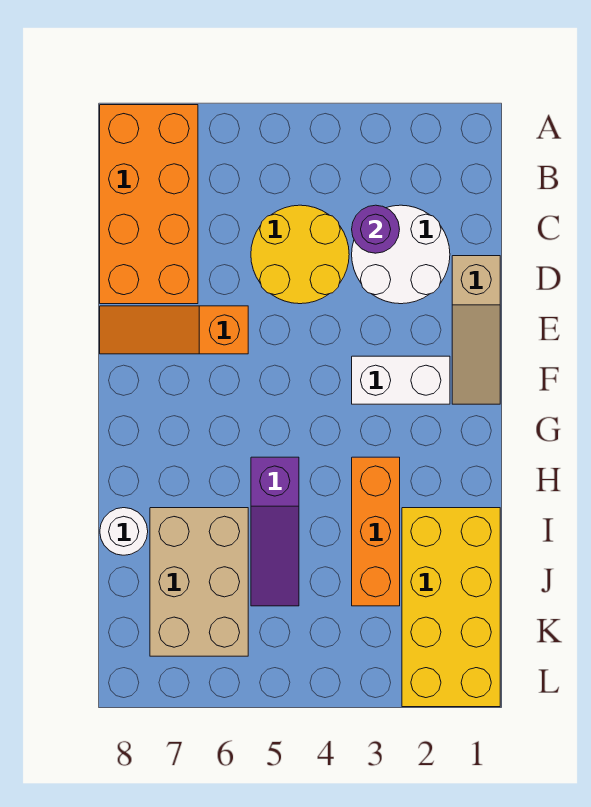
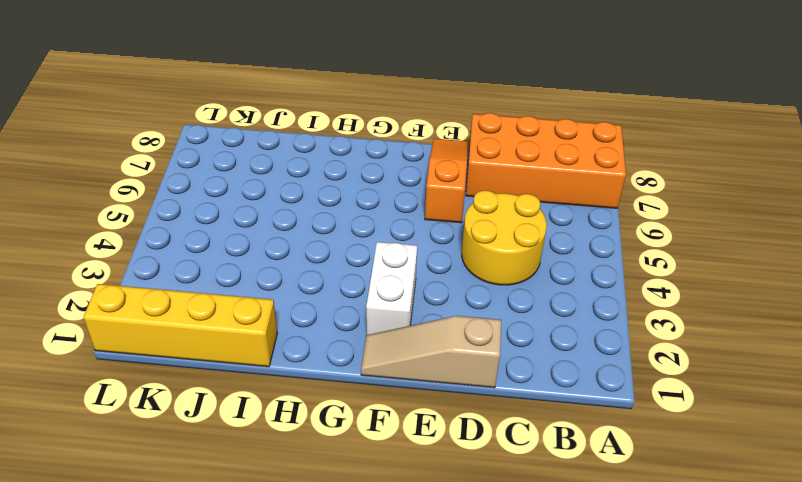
yellow 1x4 brick [83,284,277,367] -> yellow 2x4 brick [402,508,500,707]
none -> white 2x2 round brick [352,205,450,304]
none -> orange 1x3 brick [352,457,400,606]
none -> purple 1x3 slope [251,457,299,606]

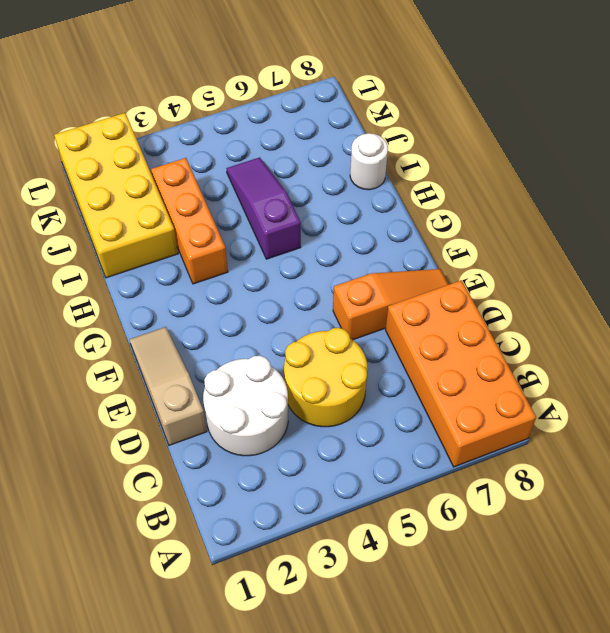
none -> white 1x2 brick [352,356,450,404]
none -> tan 2x3 brick [150,508,248,656]
none -> purple 1x1 round brick [352,205,400,253]

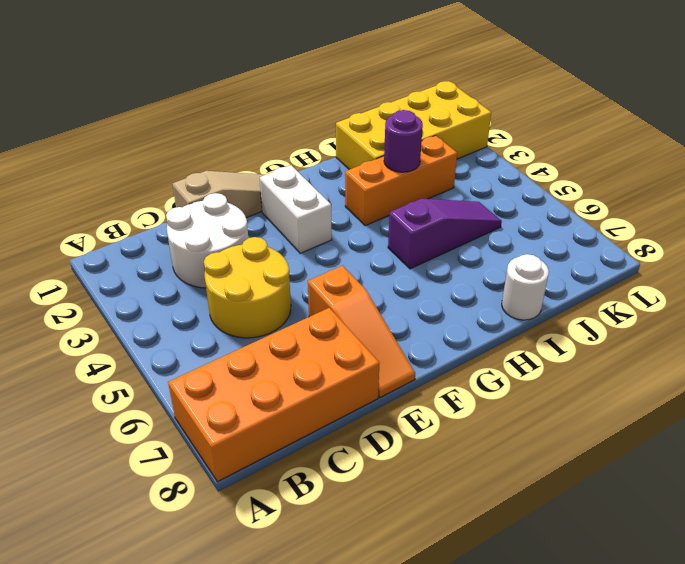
purple 1x1 round brick [384,110,423,172] -> purple 1x1 round brick moved to [352,205,400,253]
none -> tan 2x3 brick [150,508,248,656]

